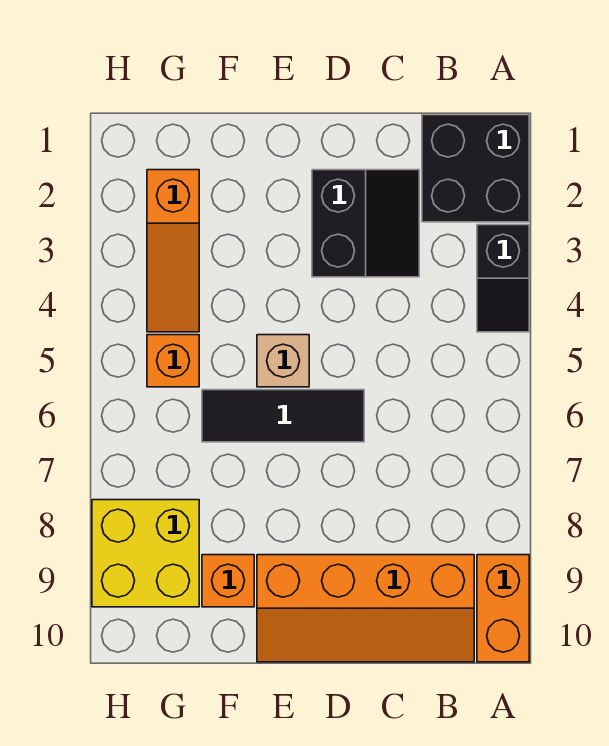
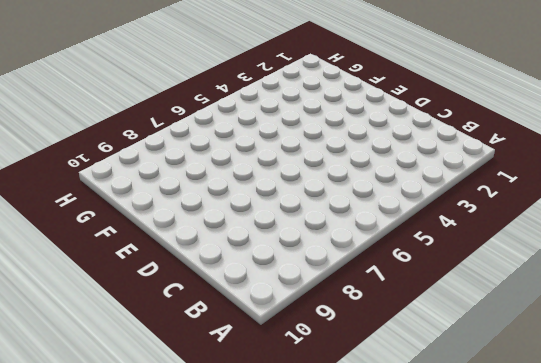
none -> black 2x2 brick [422,115,529,222]
none -> black 1x2 slope [477,225,529,332]

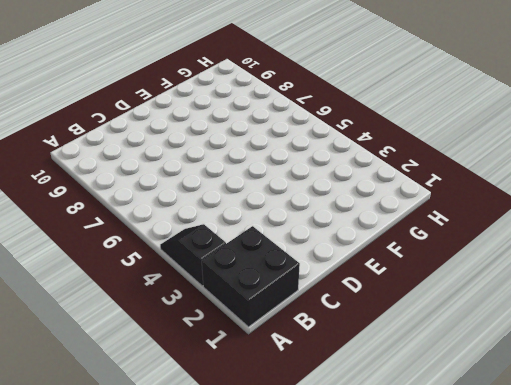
none -> orange 1x2 brick [477,555,529,662]
none -> orange 2x4 slope [257,555,474,662]

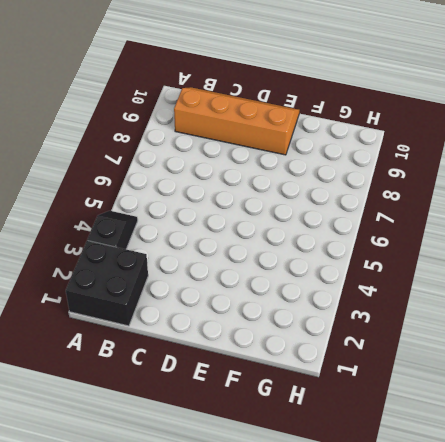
none -> orange 1x2 brick [477,555,529,662]
none -> black 2x2 slope [312,170,419,277]

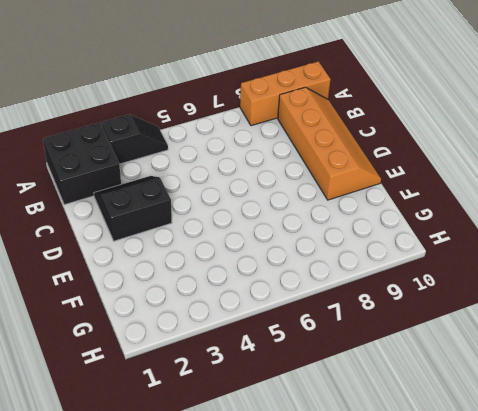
orange 1x3 brick [240,61,331,126] -> orange 1x2 brick [477,555,529,662]
none -> black 1x3 tile [202,390,364,442]
none -> tan 1x1 brick [257,335,309,387]

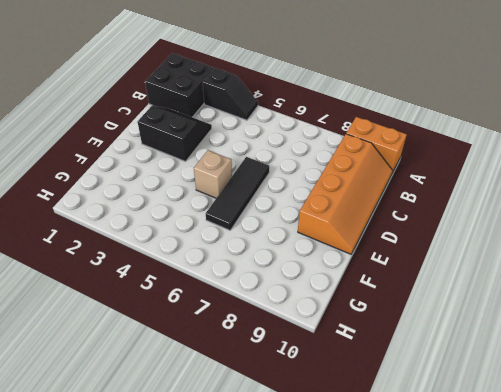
none -> orange 1x1 brick [202,555,254,607]
none -> orange 1x3 slope [147,170,199,332]

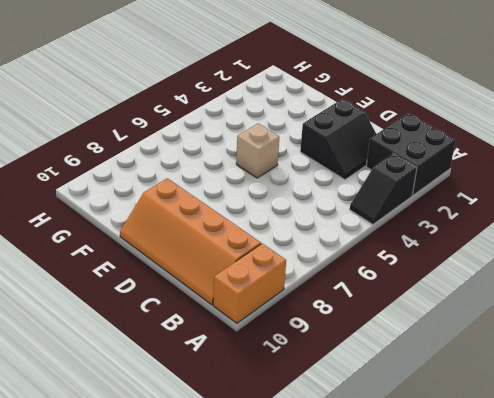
none -> black 1x3 tile [202,390,364,442]
none -> orange 1x1 brick [202,555,254,607]

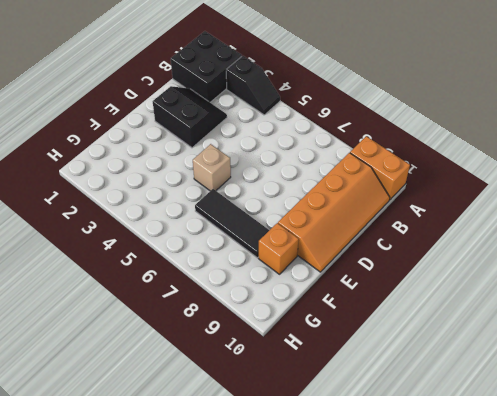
black 1x3 tile [195,189,269,258] -> black 1x3 tile turned to [202,390,364,442]
none -> orange 1x3 slope [147,170,199,332]
none -> orange 1x1 brick [147,335,199,387]

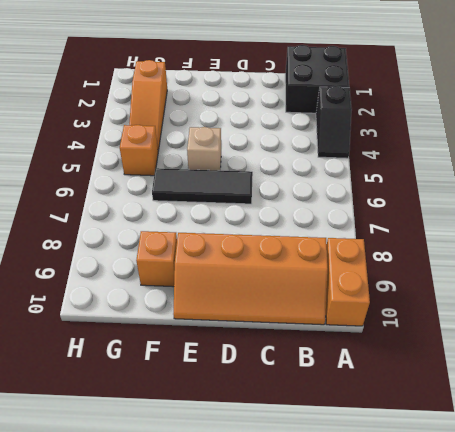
none -> black 2x2 slope [312,170,419,277]
none -> yellow 2x2 brick [92,500,199,607]

